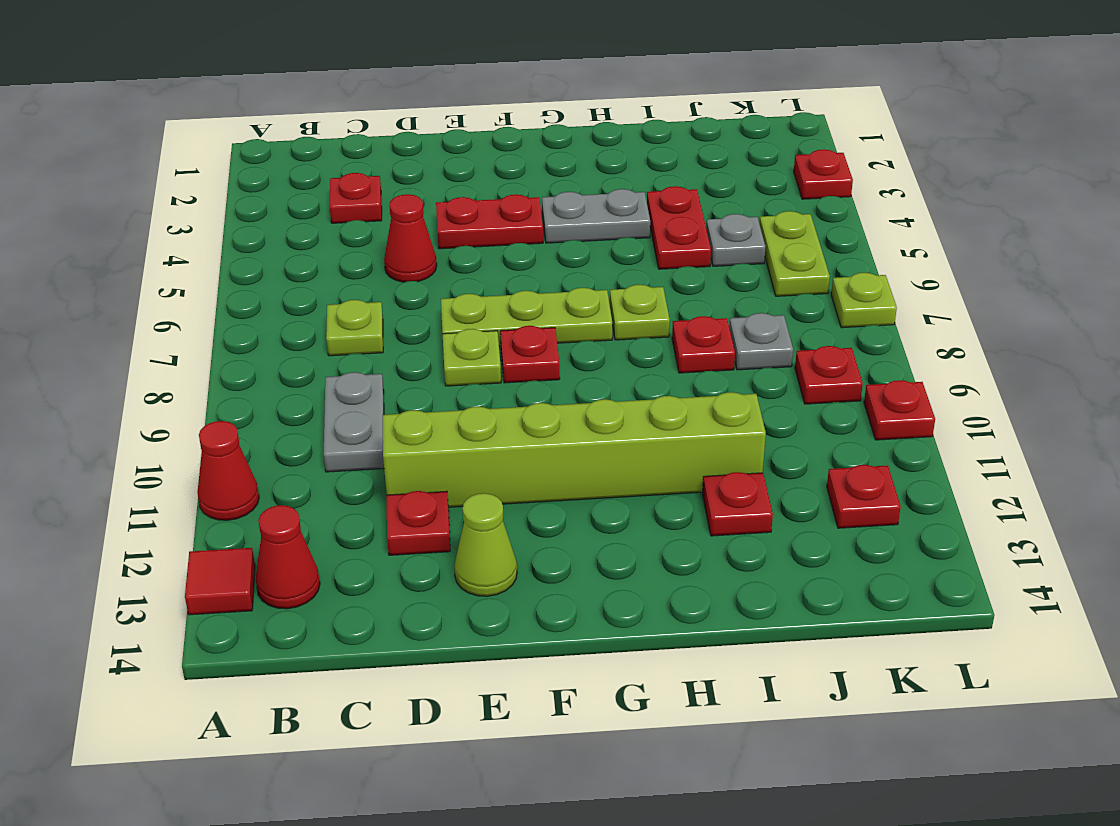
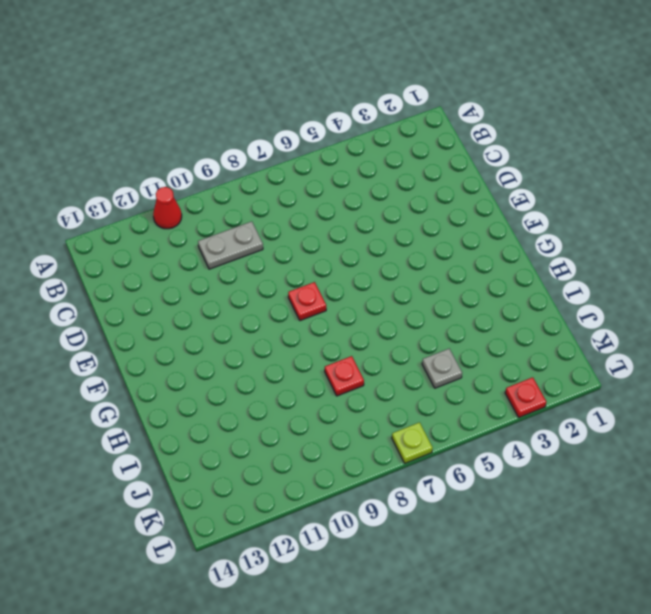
none -> red 1x1 tile [185,548,255,615]
none -> red 1x1 cone [256,505,320,609]
none -> red 1x1 plate [330,173,382,223]

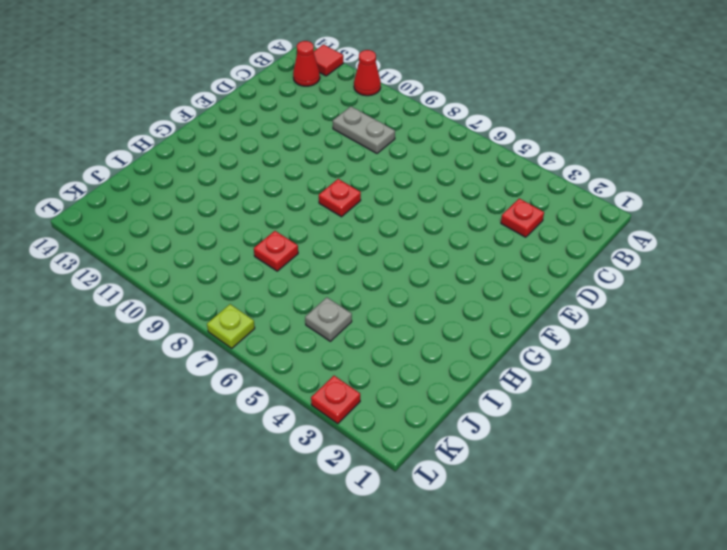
none -> lime 1x1 plate [326,300,383,356]
none -> red 1x1 cone [384,194,437,282]
none -> lime 1x6 brick [383,392,766,507]

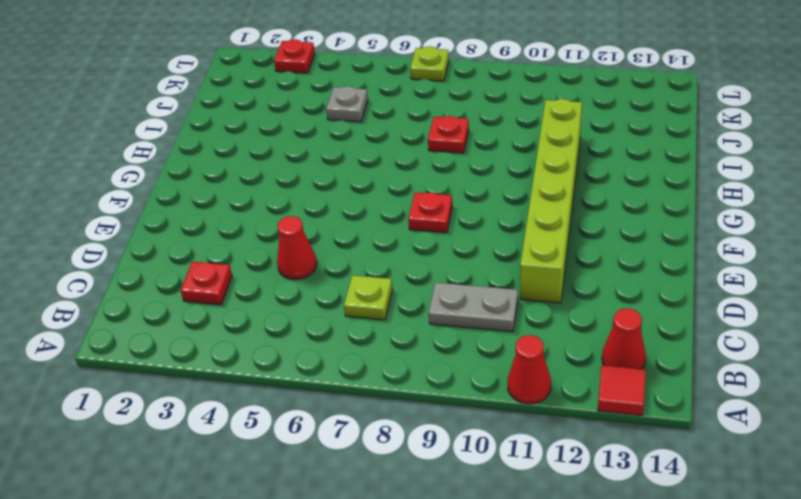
none -> red 1x1 plate [387,491,450,555]
none -> red 1x2 plate [436,194,543,249]
none -> lime 1x3 plate [441,288,612,346]

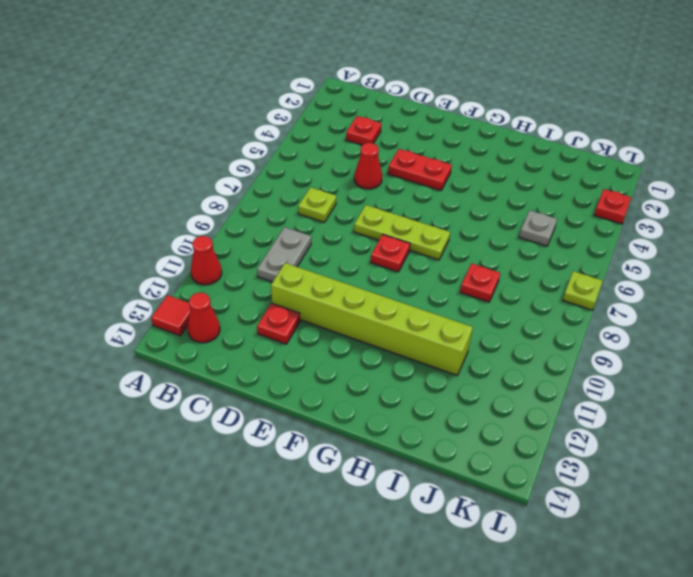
none -> lime 1x1 plate [443,329,501,386]
none -> lime 1x1 cone [454,493,517,596]
none -> grey 1x2 plate [542,189,650,243]

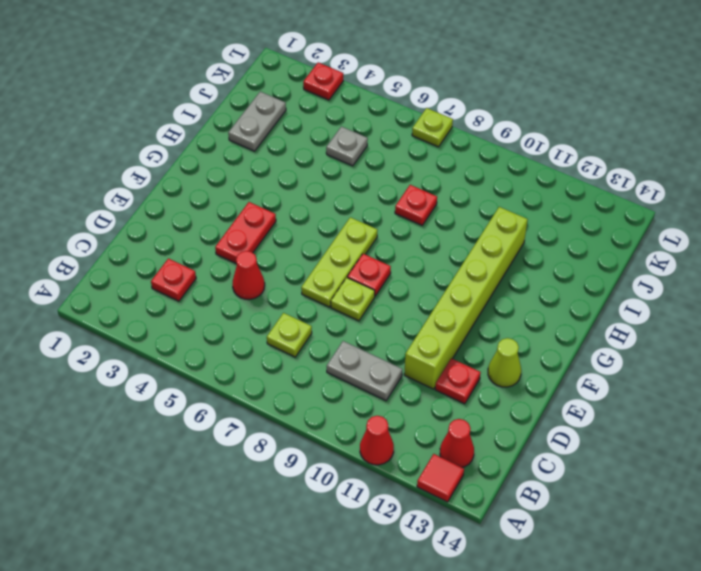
grey 1x2 plate [228,92,286,151] -> grey 1x2 plate moved to [542,189,650,243]
none -> lime 1x1 plate [610,285,670,340]
none -> red 1x2 plate [647,186,711,269]
none -> red 1x1 plate [703,472,773,536]

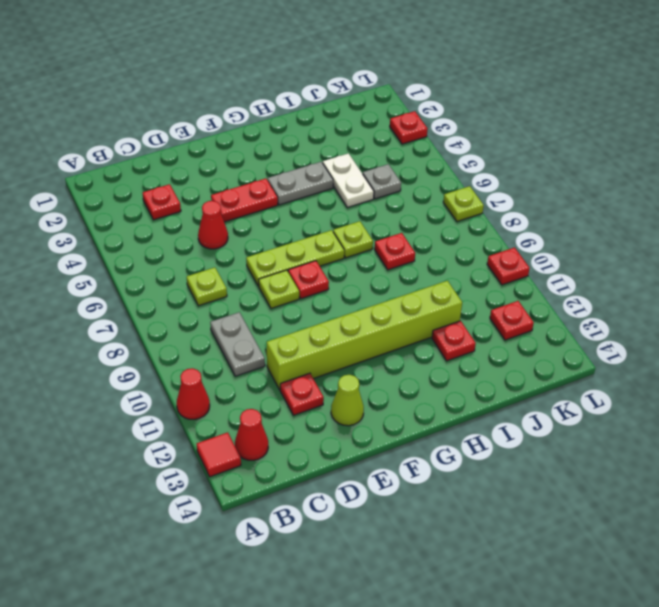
white 1x2 plate [323,153,374,208] -> red 1x2 plate [647,186,711,269]
none -> grey 1x1 plate [729,313,793,370]
none -> lime 1x2 plate [759,211,830,296]
none -> red 1x1 plate [795,346,863,404]

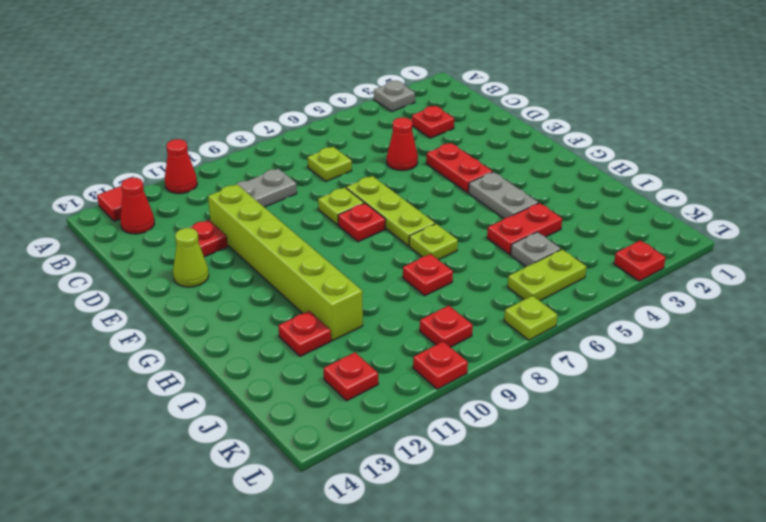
grey 1x1 plate [374,81,415,112] -> grey 1x1 plate moved to [729,313,793,370]

